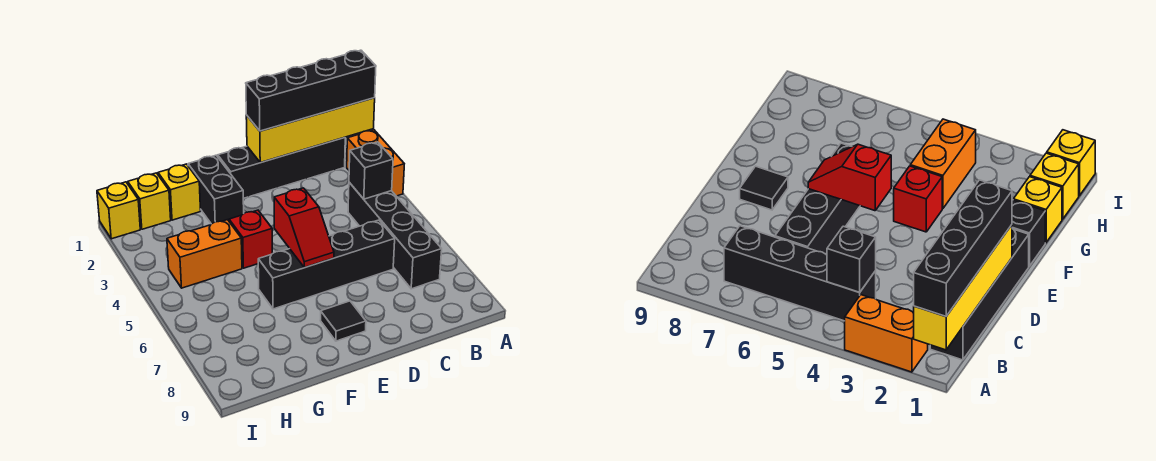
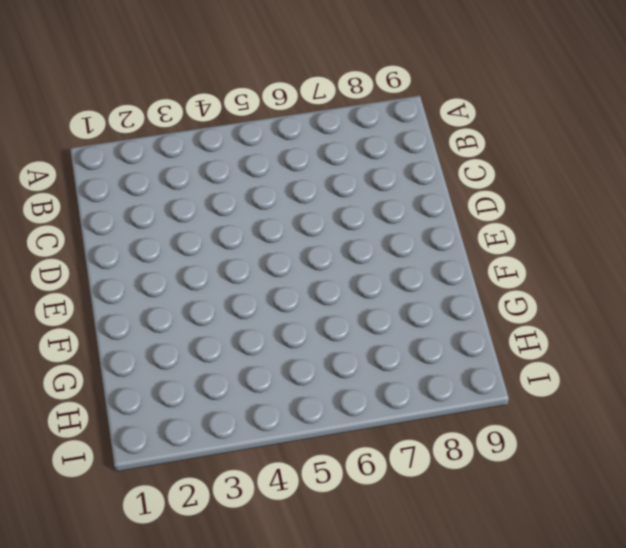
none -> orange 1x2 brick [347,130,404,196]
none -> black 1x4 brick [218,137,345,198]
none -> black 1x4 brick [348,182,442,289]

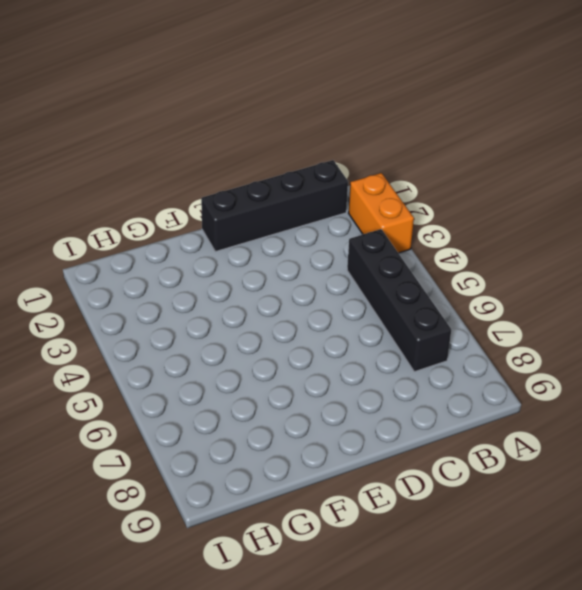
none -> black 1x4 brick [258,220,395,309]
none -> black 1x1 tile [320,301,366,341]
none -> black 1x2 brick [188,155,244,224]

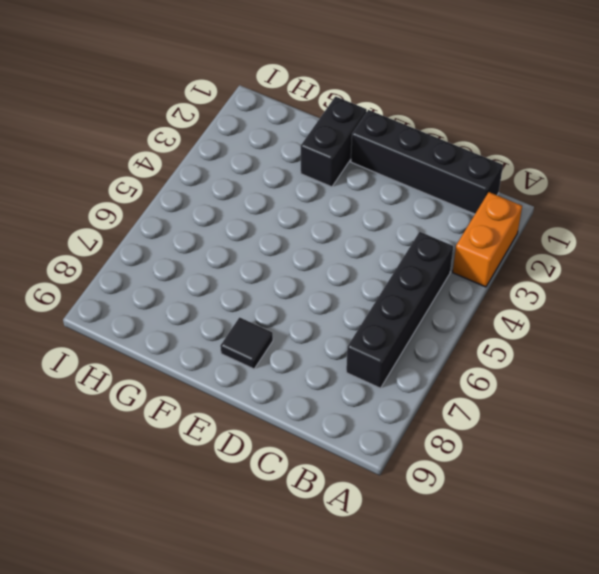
none -> black 1x4 brick [258,220,395,309]
none -> red 1x1 brick [229,210,272,268]
none -> yellow 1x1 brick [158,164,201,220]

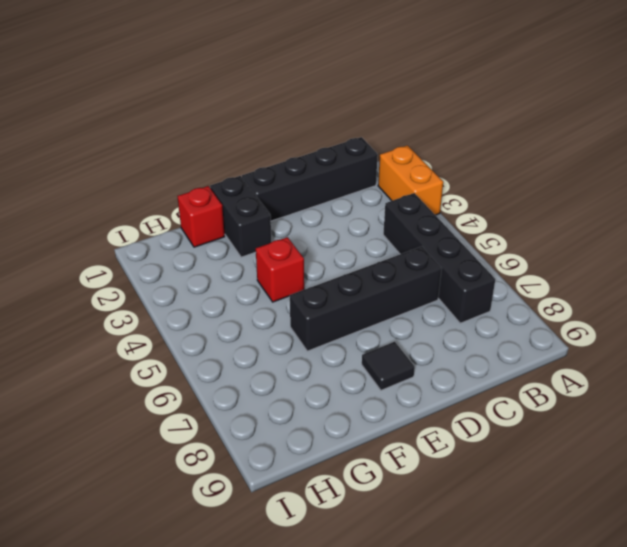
red 1x1 brick [177,186,225,247] -> yellow 1x1 brick [158,164,201,220]
none -> orange 1x2 brick [167,220,242,288]
none -> yellow 1x1 brick [128,173,171,229]
none -> yellow 1x1 brick [97,182,140,239]

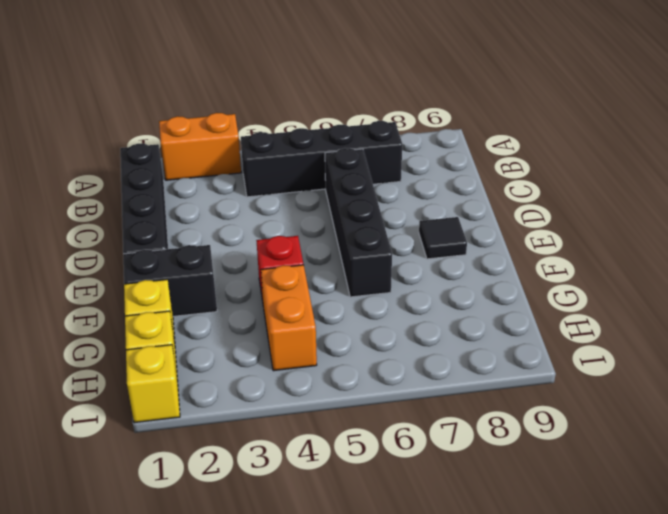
none -> yellow 1x4 brick [246,98,375,163]
none -> black 1x1 brick [349,142,393,199]
none -> red 1x2 slope [274,188,334,267]

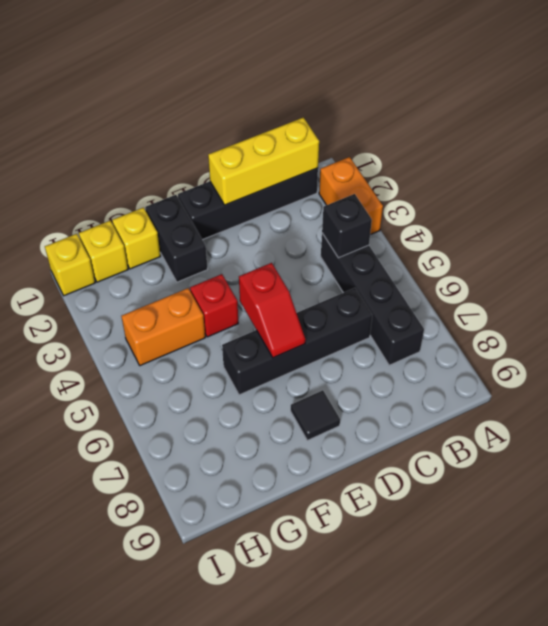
yellow 1x3 brick [208,118,319,205] -> yellow 1x4 brick [246,98,375,163]
none -> black 1x4 brick [246,50,376,131]

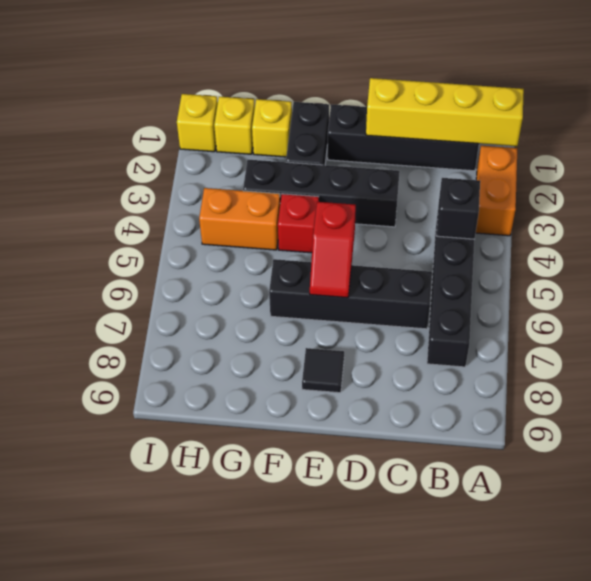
black 1x4 brick [243,160,400,227] -> black 1x4 brick moved to [246,50,376,131]

